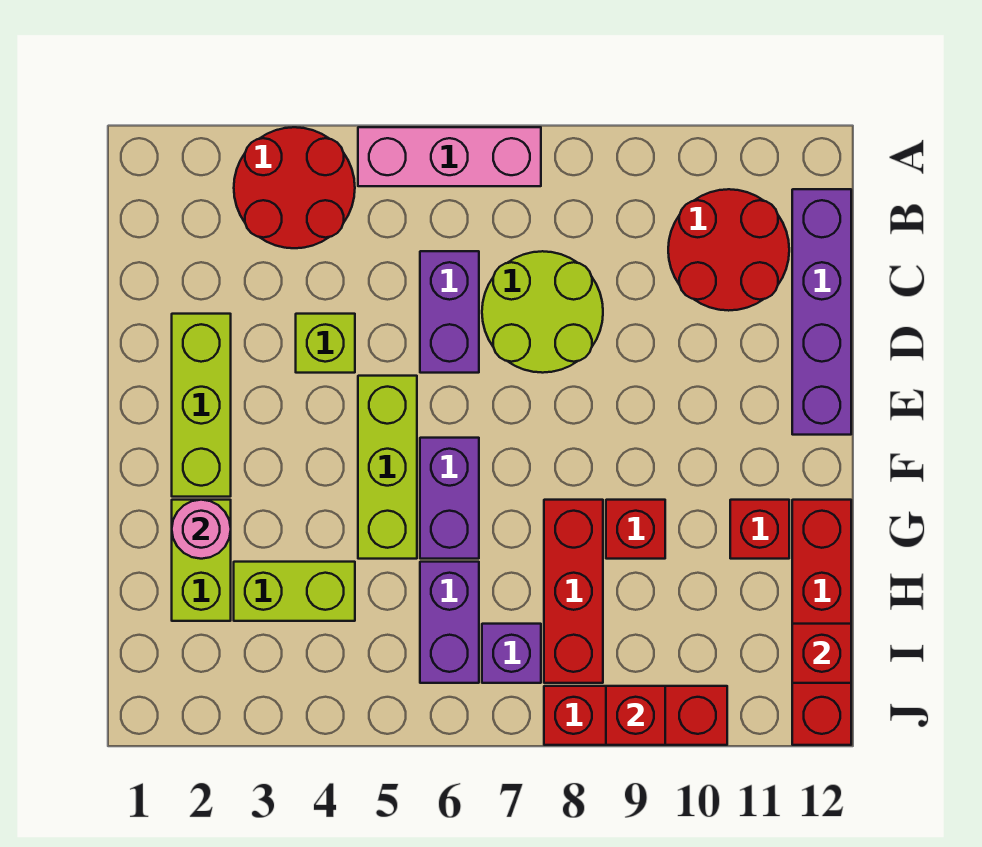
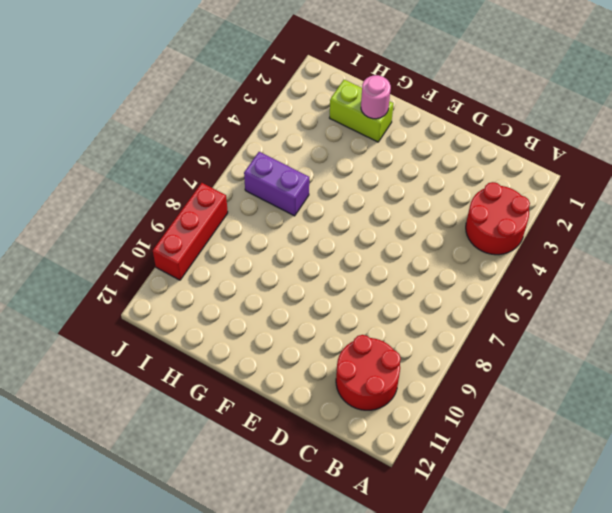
none -> pink 1x3 brick [358,127,541,186]
none -> purple 1x4 brick [792,189,851,435]
none -> purple 1x2 brick [420,251,479,373]

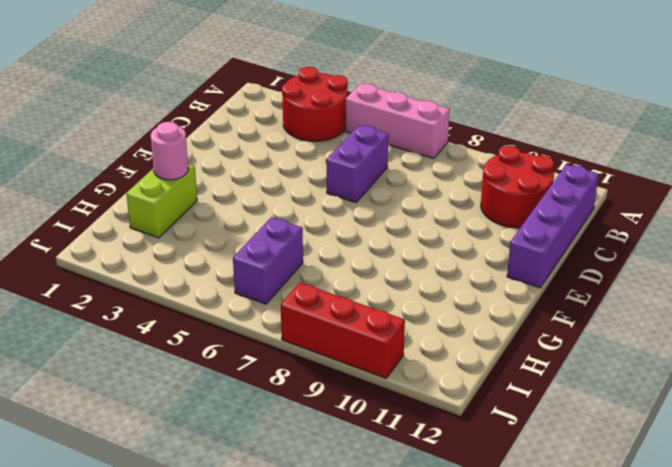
none -> lime 2x2 round brick [482,251,603,373]
none -> lime 1x3 brick [172,314,231,497]
none -> lime 1x1 brick [296,314,355,373]

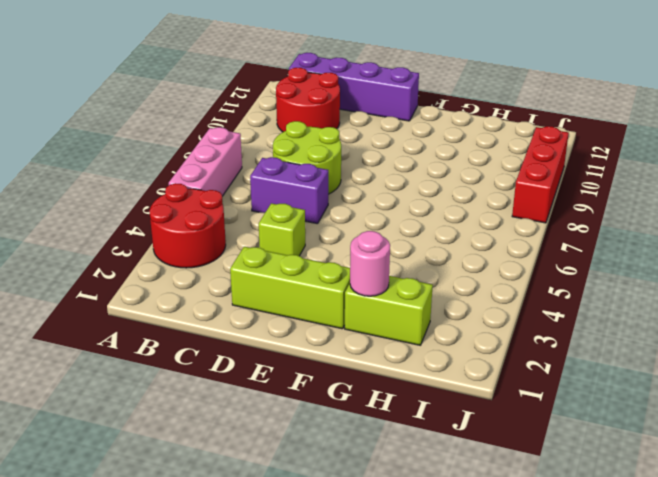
none -> lime 1x3 brick [358,376,417,559]
none -> purple 1x2 brick [420,438,479,559]
none -> red 1x3 brick [544,500,603,683]

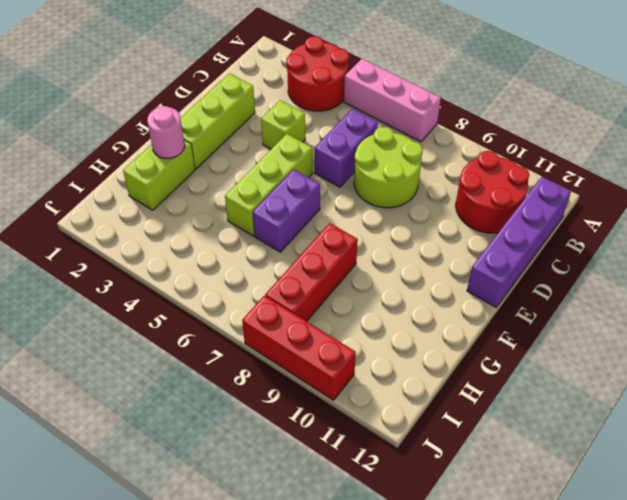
none -> red 1x1 brick [606,500,665,559]
none -> red 1x1 brick [730,500,789,559]
none -> red 1x4 brick [792,500,851,745]

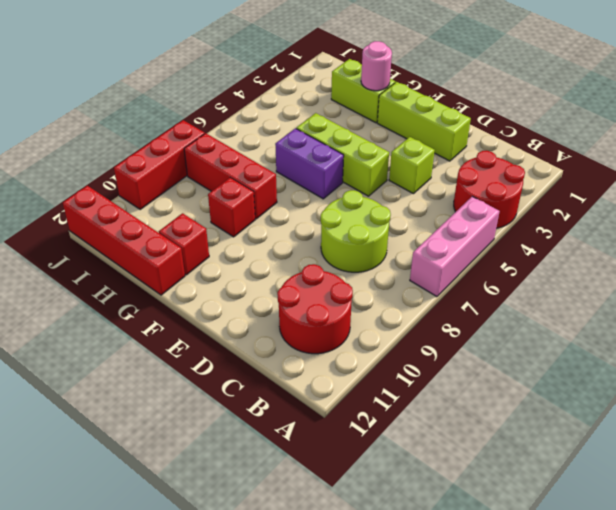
none -> purple 1x4 brick [792,189,851,435]
none -> purple 1x2 brick [420,251,479,373]
none -> lime 1x2 brick [234,562,355,621]

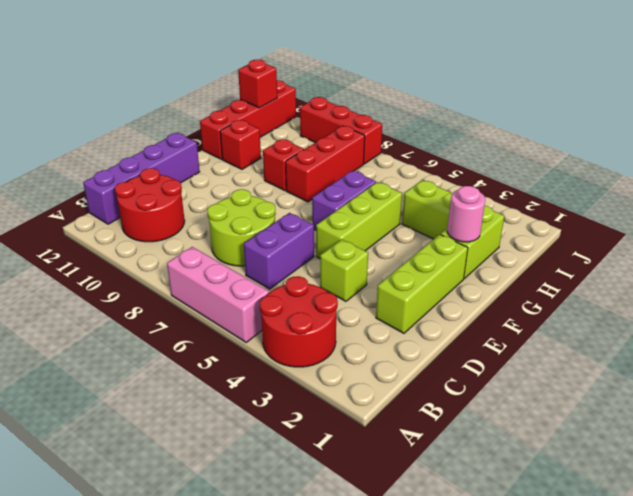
none -> purple 1x2 brick [420,562,479,683]
none -> purple 1x1 brick [482,624,541,683]
none -> red 1x1 brick [606,686,665,745]

